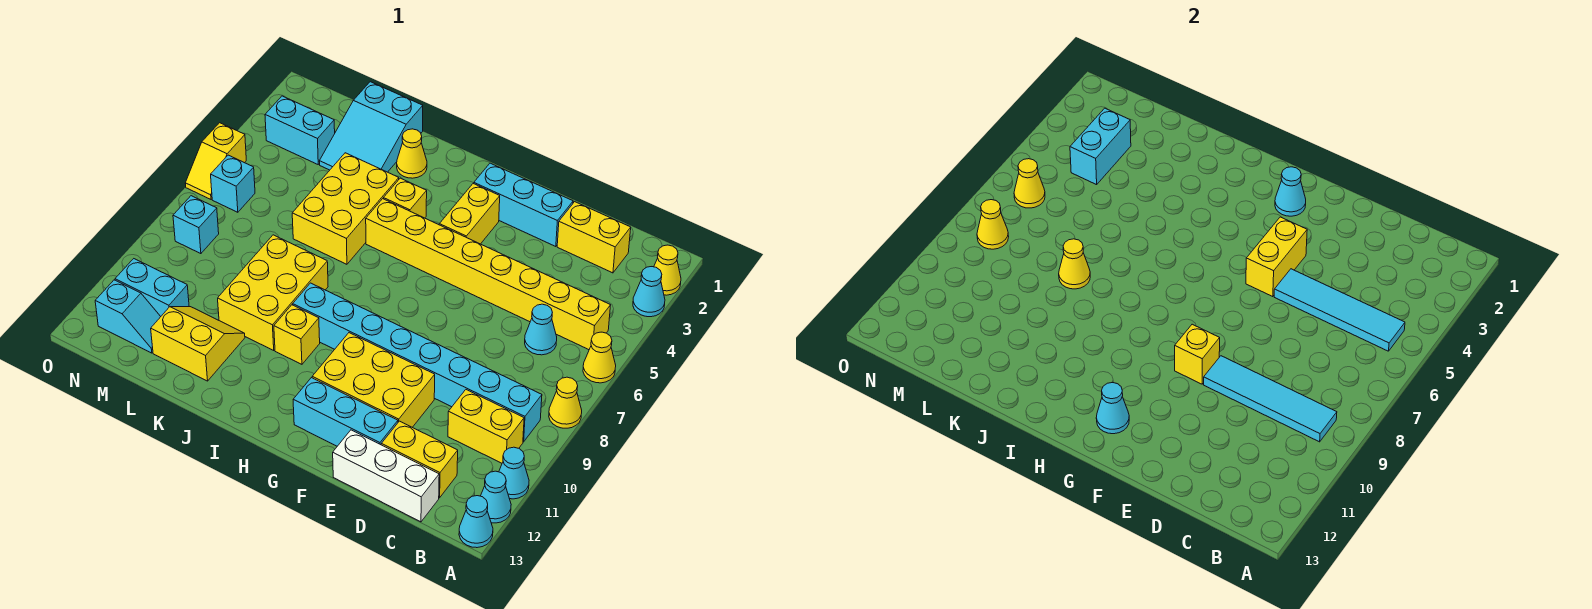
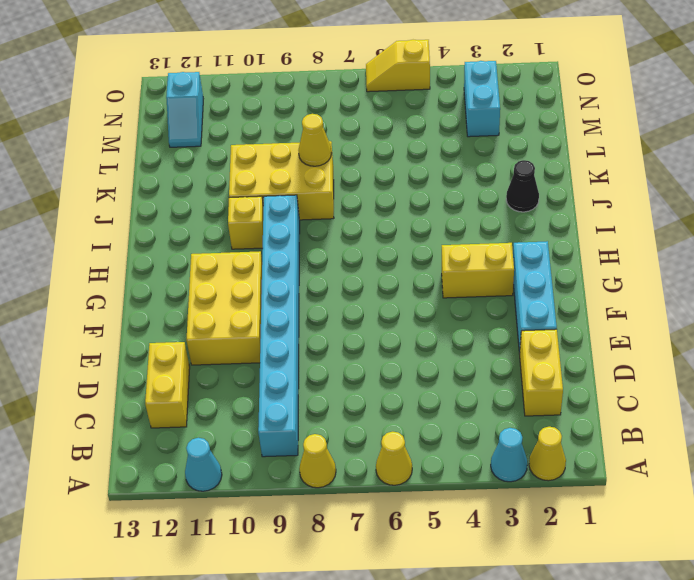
black 1x1 cone [506,160,539,212] -> yellow 1x1 cone [397,129,427,178]
none -> cyan 1x1 cone [481,471,511,523]
none -> cyan 1x1 cone [459,496,493,548]
none -> yellow 1x8 brick [366,199,611,350]
none -> yellow 1x2 brick [448,390,524,463]

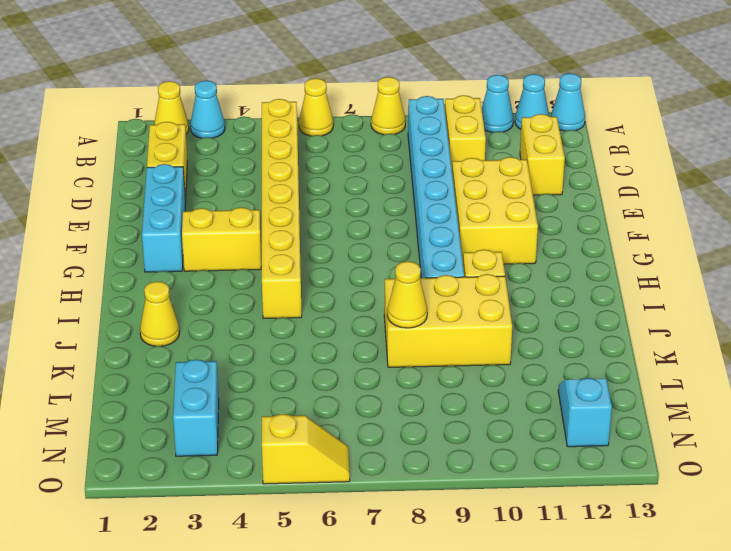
none -> cyan 1x1 cone [525,304,557,355]
none -> white 1x3 brick [333,430,439,522]
none -> cyan 1x3 brick [293,378,398,446]
none -> yellow 1x1 brick [383,178,427,218]

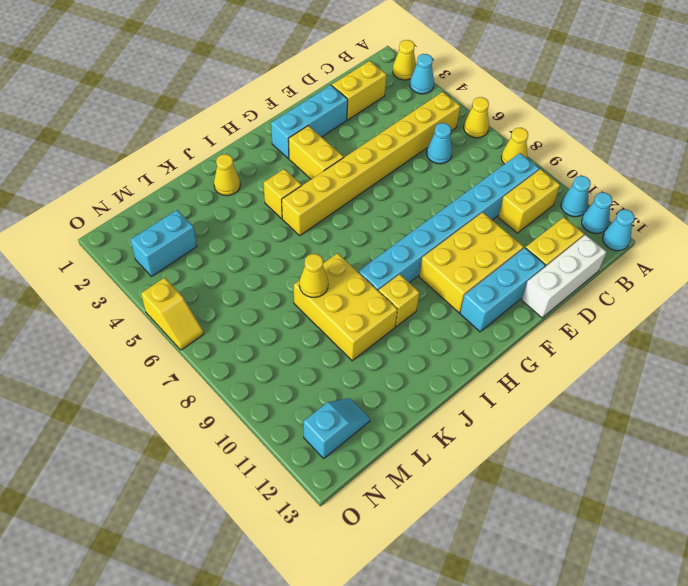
none -> yellow 2x3 brick [292,153,399,264]
none -> cyan 2x3 slope [319,82,423,172]
none -> yellow 2x2 slope [151,307,245,381]
none -> cyan 1x2 brick [115,259,189,316]

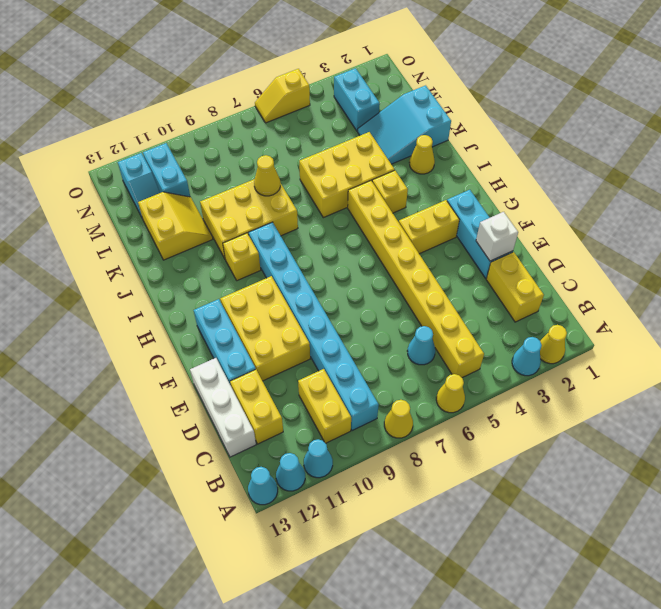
white 1x1 brick [476,212,518,261] -> none
none -> cyan 1x1 brick [211,155,255,212]
none -> cyan 1x1 brick [173,196,219,254]
none -> cyan 1x4 tile [1274,269,1405,351]
none -> cyan 1x4 tile [1204,356,1337,442]

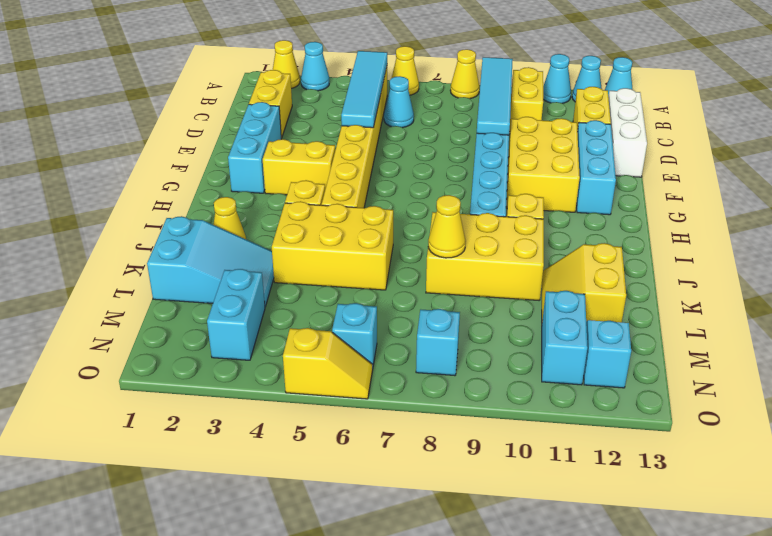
none -> yellow 1x2 brick [1246,217,1307,297]
none -> yellow 1x1 brick [1175,324,1220,384]
none -> cyan 1x1 cone [1275,167,1306,216]
none -> cyan 1x1 cone [1096,382,1129,434]

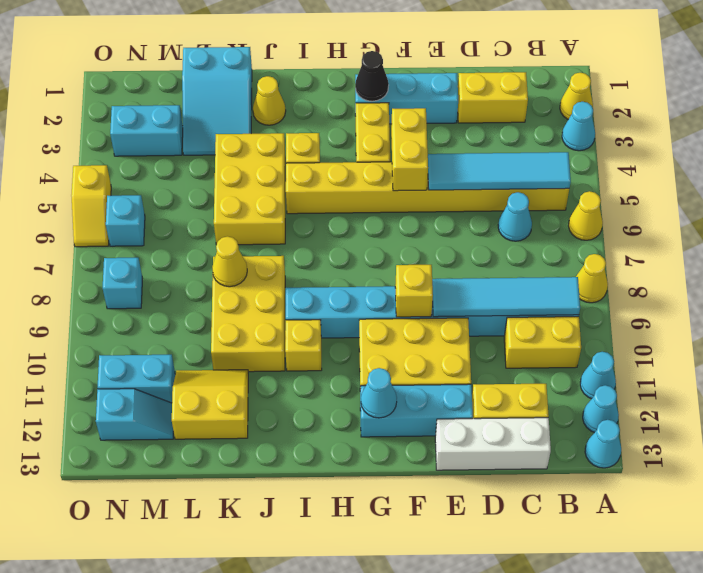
black 1x1 cone [355,51,389,101] -> cyan 1x1 cone [1275,167,1306,216]
none -> cyan 1x2 brick [1070,108,1131,185]
none -> yellow 1x1 cone [1014,159,1045,208]
none -> yellow 1x1 cone [977,200,1009,249]

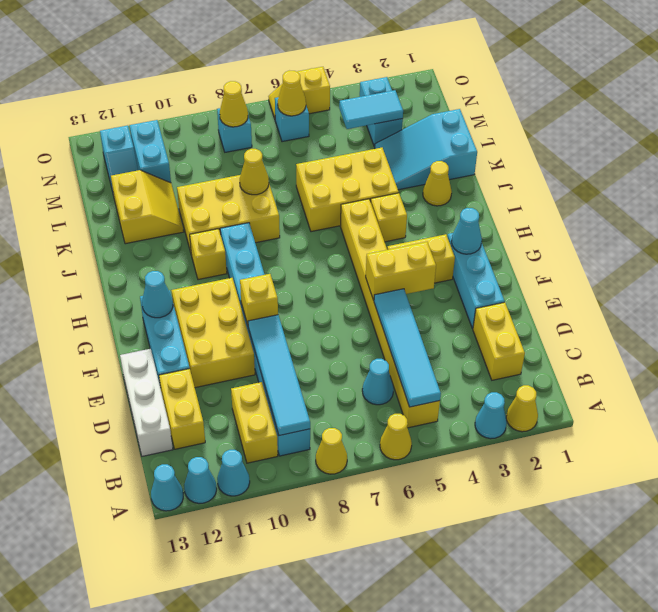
cyan 1x2 tile [339,90,403,129] -> cyan 1x2 brick [1070,108,1131,185]

